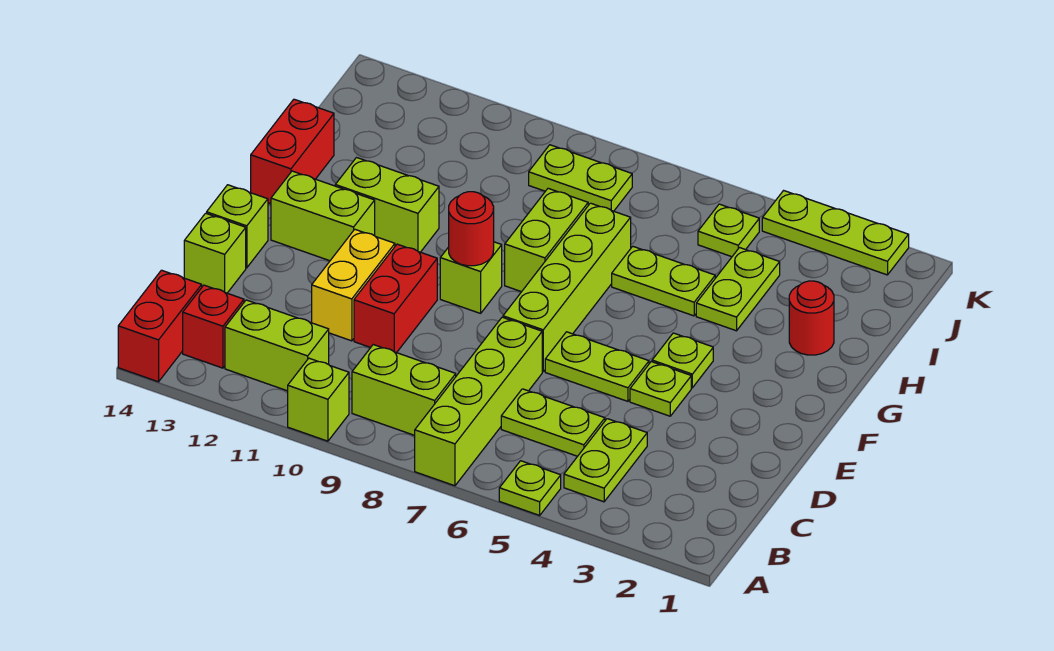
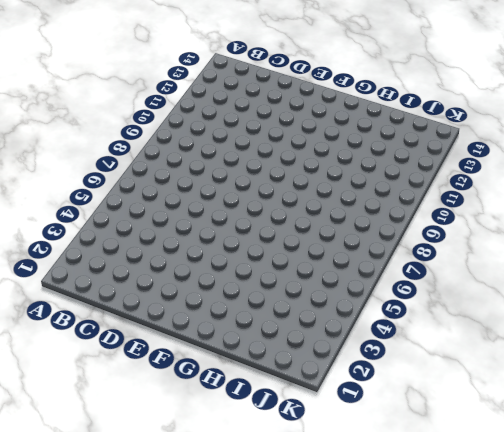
none -> lime 1x1 plate [499,461,561,515]
none -> lime 1x4 brick [415,317,542,486]
none -> lime 1x1 brick [288,358,349,441]

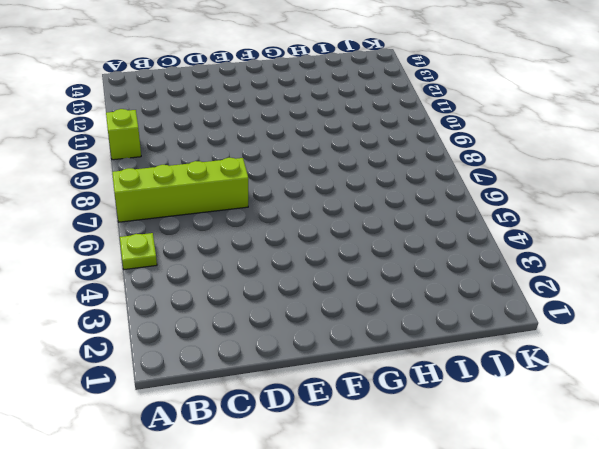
none -> red 1x2 brick [118,270,202,382]
none -> lime 1x2 plate [564,419,647,502]
none -> lime 1x2 brick [352,345,456,435]

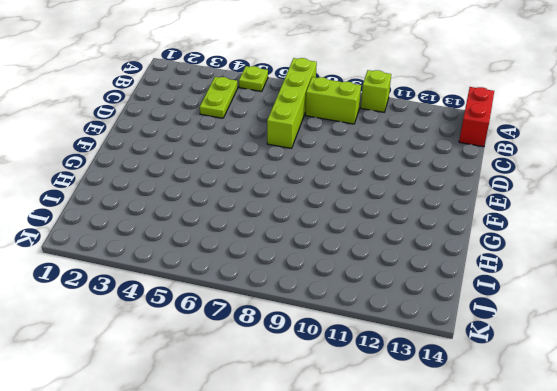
none -> lime 1x2 brick [225,300,329,391]
none -> red 1x1 brick [183,285,244,368]
none -> lime 1x2 plate [501,389,605,456]

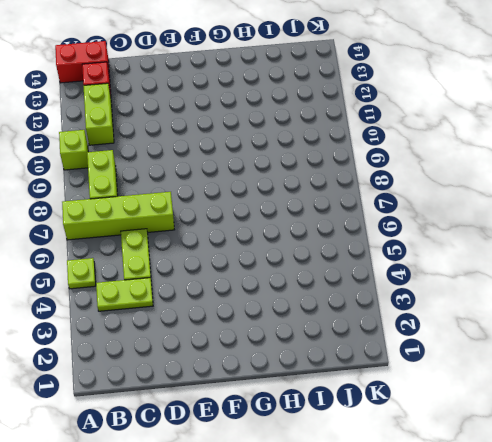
none -> red 1x2 brick [354,244,437,353]
none -> yellow 1x2 brick [312,229,395,341]
none -> lime 1x1 brick [184,213,246,293]

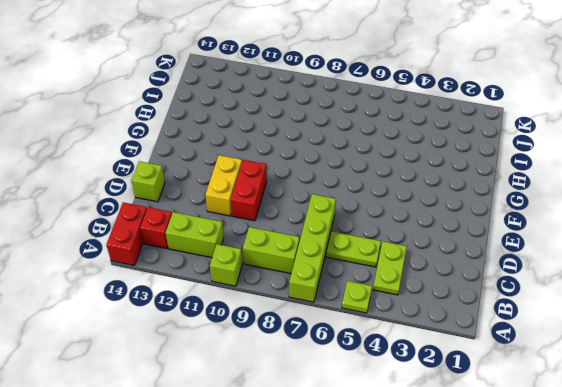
none -> lime 1x1 plate [630,362,691,416]
none -> lime 1x2 plate [545,332,649,401]
none -> lime 1x4 brick [503,203,631,372]

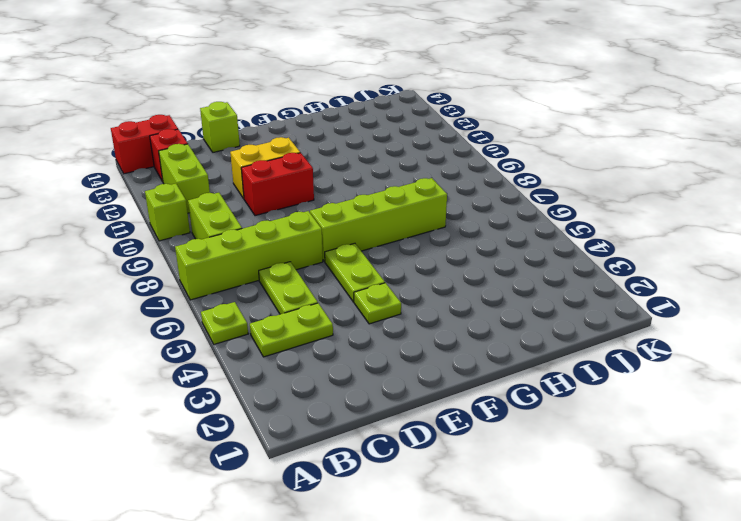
none -> lime 1x1 brick [207,185,268,268]
none -> lime 1x1 plate [652,333,713,388]
none -> lime 1x1 brick [440,242,502,313]

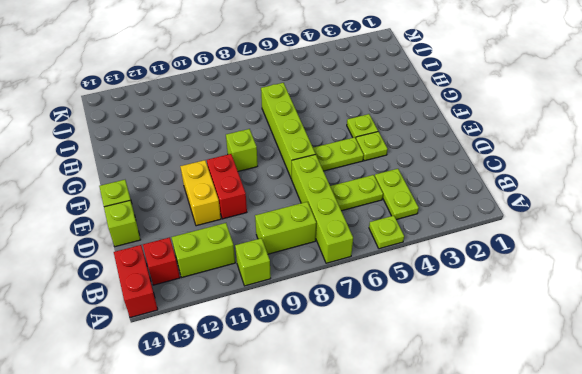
none -> lime 1x2 brick [271,171,375,261]
none -> lime 1x2 brick [505,188,588,292]
none -> lime 1x2 brick [335,158,439,252]

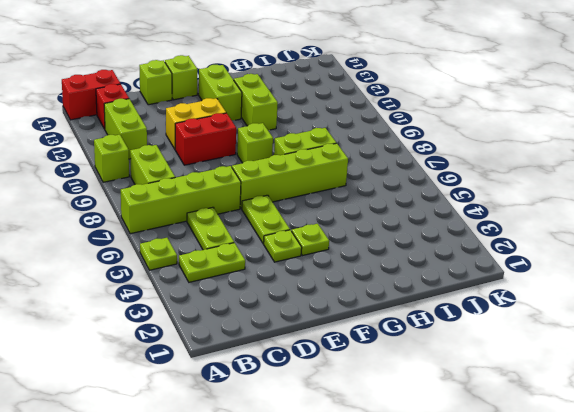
none -> red 1x2 brick [251,99,334,204]
none -> red 1x1 round brick [789,281,834,355]
none -> lime 1x2 plate [696,248,780,331]

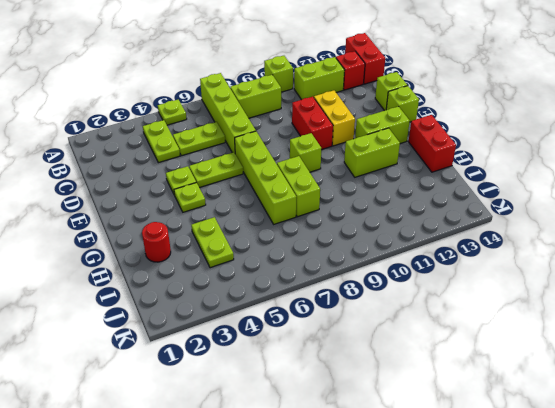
none -> lime 1x2 plate [612,246,715,316]
none -> lime 1x1 plate [698,204,759,257]
none -> lime 1x2 plate [529,145,632,211]

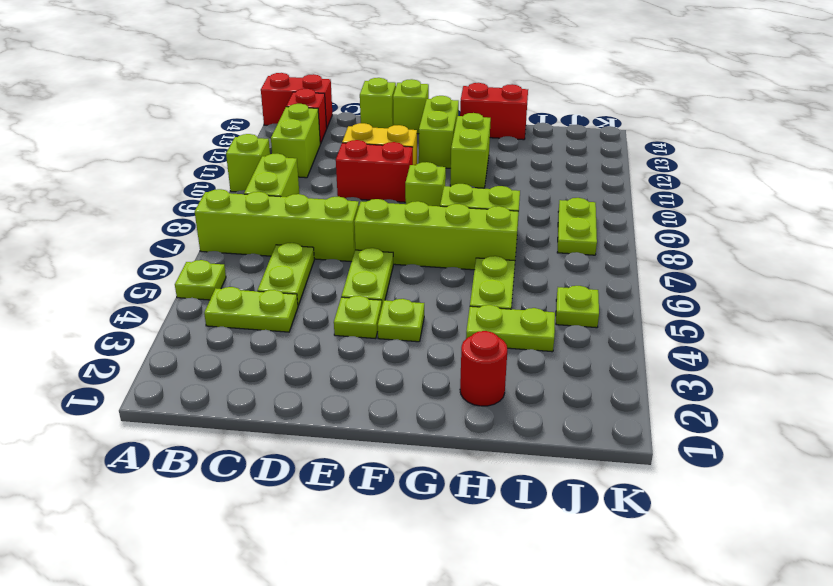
none -> lime 1x3 plate [762,191,909,275]
none -> red 1x1 round brick [449,192,494,266]

